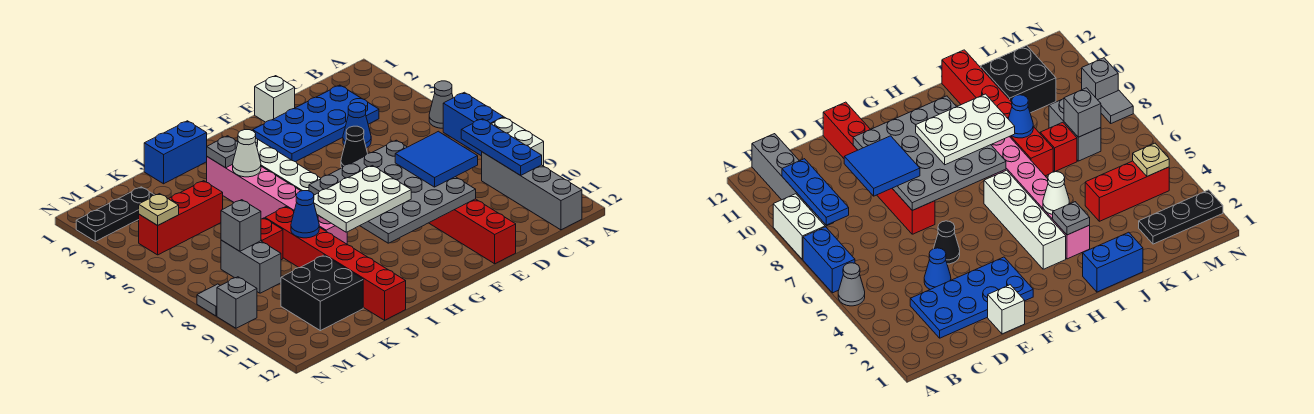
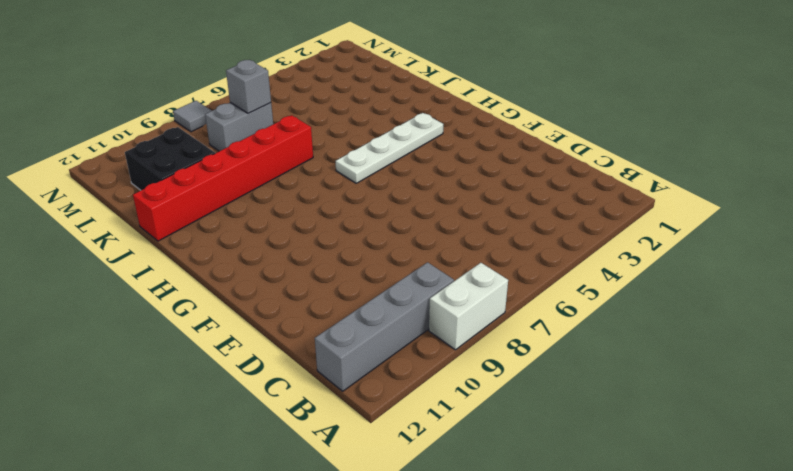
white 1x4 plate [336,113,443,183] -> white 1x4 brick [237,138,321,191]
none -> grey 1x1 cone [429,81,453,128]
none -> blue 1x2 brick [443,92,504,156]
none -> blue 2x4 plate [253,85,379,162]

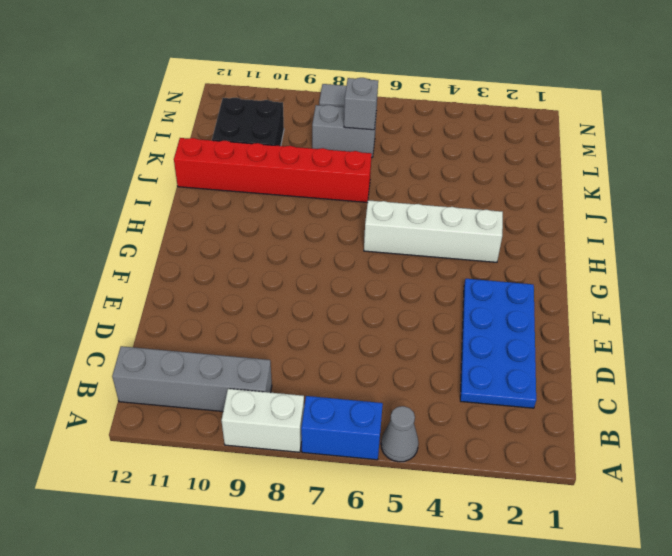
none -> blue 1x1 cone [343,103,371,148]
none -> white 1x1 brick [255,76,295,122]
none -> black 1x1 cone [341,126,368,168]

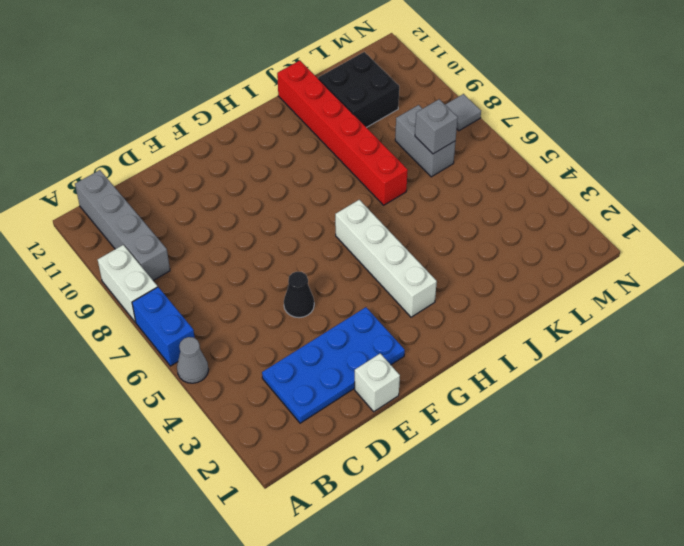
none -> blue 1x1 cone [343,103,371,148]
none -> red 1x6 brick [429,199,516,264]
none -> blue 1x2 brick [144,121,207,184]

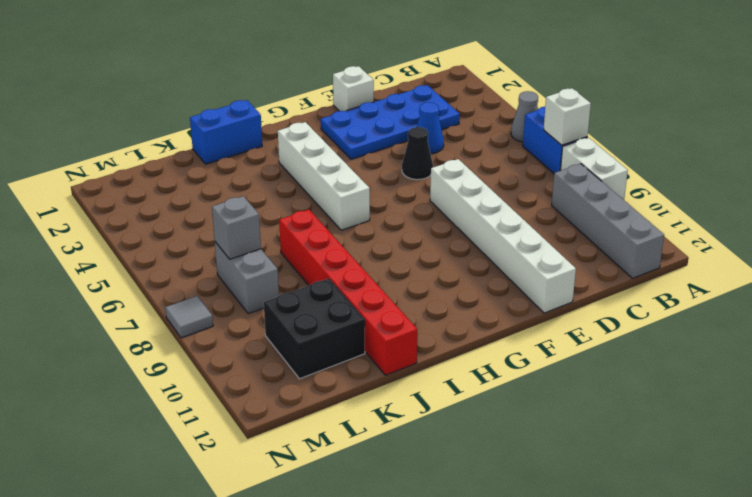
white 1x1 brick [544,88,591,145] -> none
white 1x6 brick [430,159,576,313] -> red 1x6 brick [429,199,516,264]
none -> pink 1x6 brick [207,157,347,244]
none -> red 1x3 brick [139,181,223,255]
none -> red 1x1 brick [261,218,283,260]

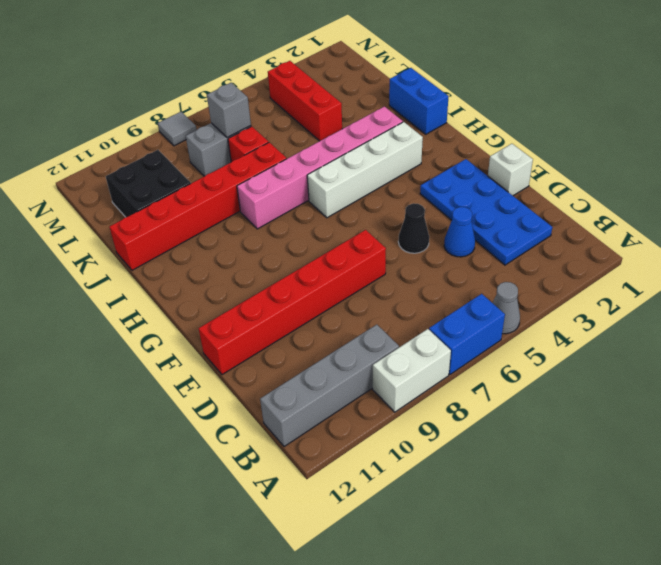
none -> black 1x3 plate [76,187,154,241]
none -> grey 1x1 brick [217,277,257,328]
none -> blue 1x3 plate [461,119,542,175]

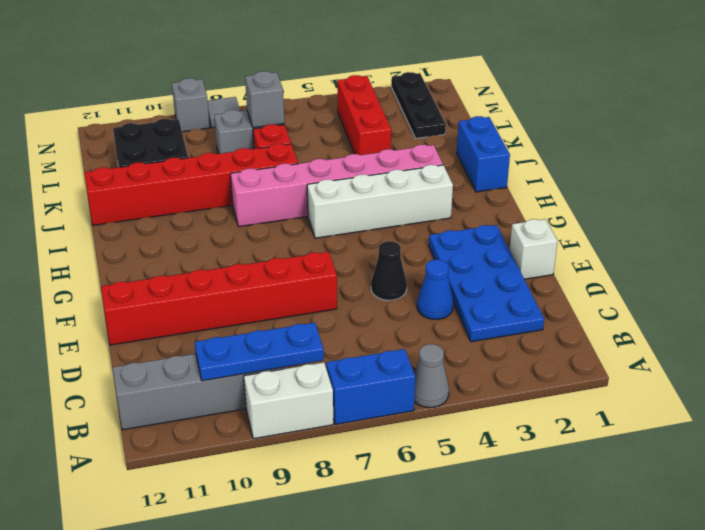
none -> grey 4x4 plate [309,140,476,243]
none -> grey 1x1 plate [207,136,238,168]
none -> white 1x1 cone [233,130,261,177]

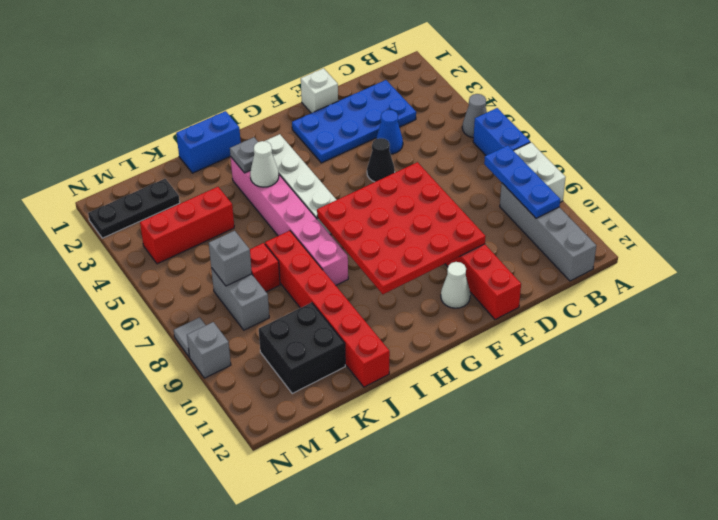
red 4x4 plate [317,162,486,294] -> grey 4x4 plate [309,140,476,243]
white 1x1 cone [441,262,470,308] -> none
none -> blue 1x1 cone [291,191,319,238]
none -> tan 1x1 plate [139,194,179,225]
none -> blue 2x2 tile [395,131,478,187]

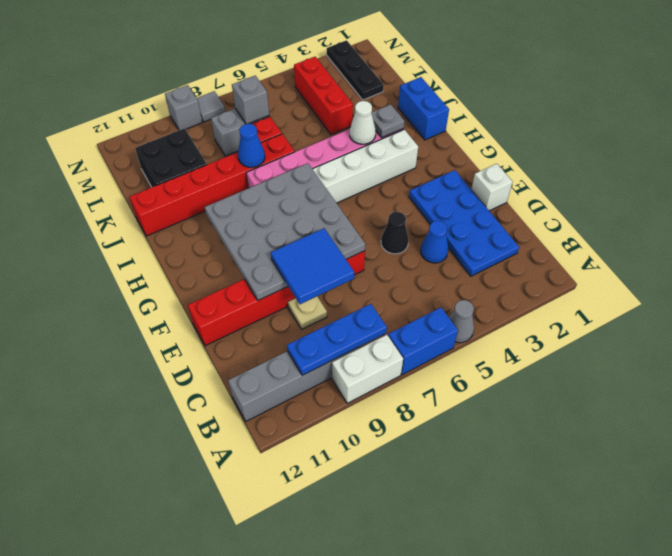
tan 1x1 plate [288,297,327,329] -> tan 1x1 plate moved to [139,194,179,225]
none -> white 2x3 plate [314,166,411,232]

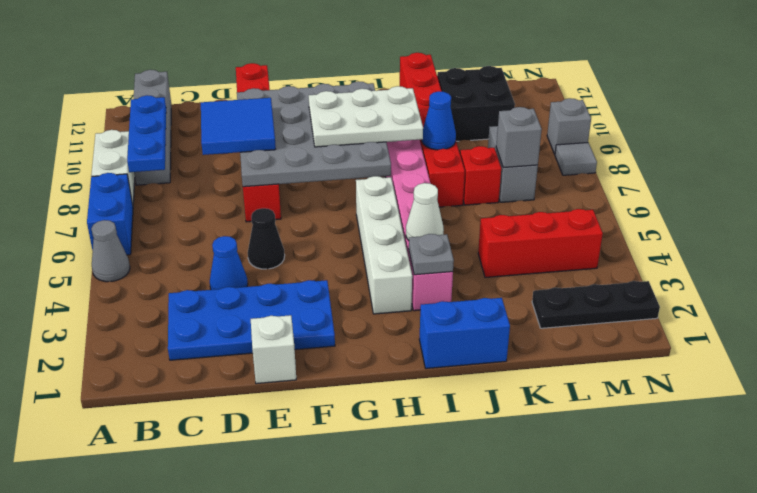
none -> tan 1x1 plate [139,194,179,225]

